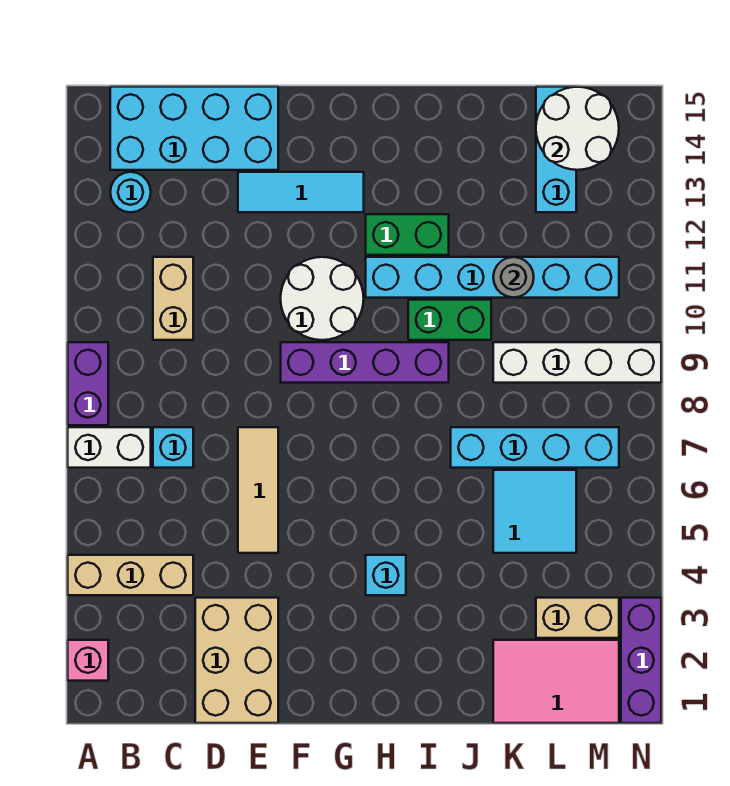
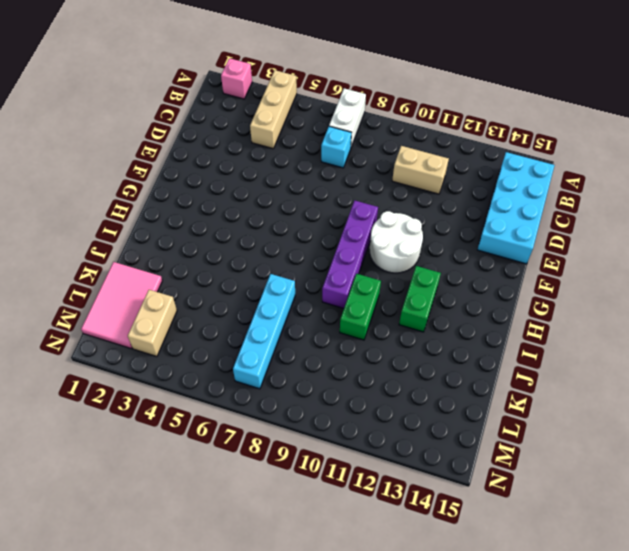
none -> purple 1x2 brick [68,342,108,425]
none -> cyan 1x1 round brick [110,172,151,212]
none -> tan 2x3 brick [195,598,278,723]

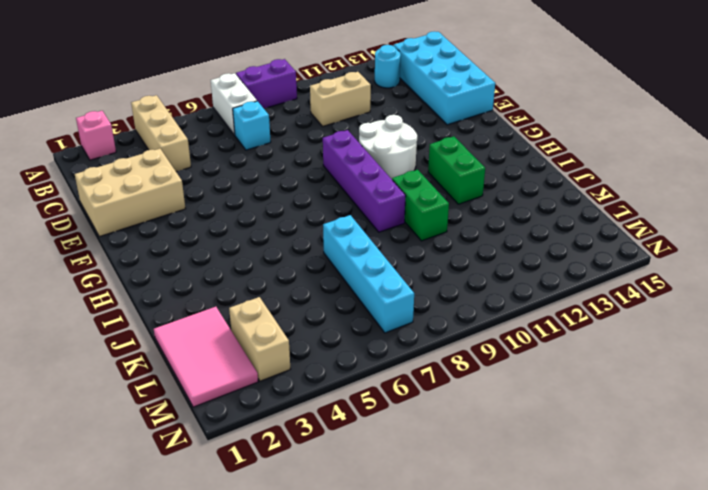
none -> tan 1x3 tile [238,427,278,553]
none -> cyan 1x3 tile [238,172,364,212]
none -> cyan 1x1 brick [366,555,406,595]

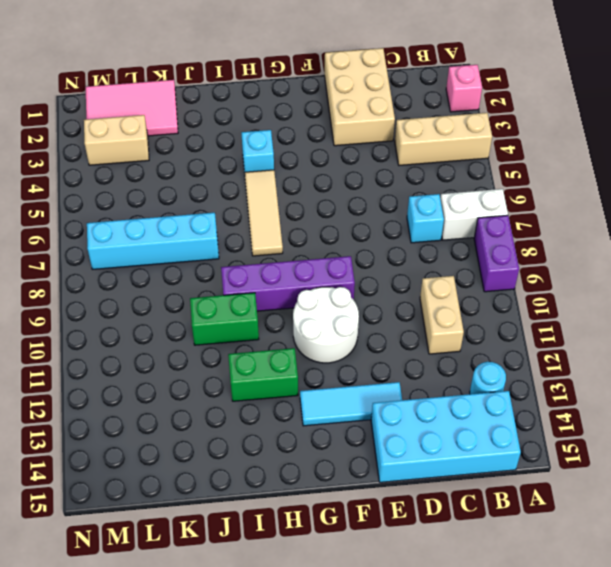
tan 1x3 tile [245,170,283,256] -> tan 1x3 tile moved to [238,427,278,553]
none -> cyan 1x6 brick [366,257,619,298]
none -> cyan 2x2 tile [493,470,576,553]
none -> white 1x4 brick [493,342,661,383]

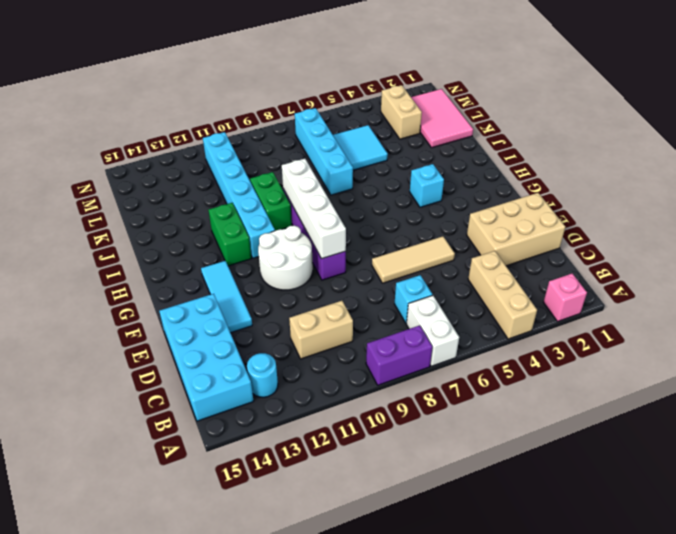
white 1x4 brick [282,159,346,259] -> white 1x4 brick moved to [493,342,661,383]
none -> cyan 1x3 brick [536,87,576,212]
none -> purple 1x3 brick [621,598,661,723]
none -> grey 1x1 round brick [493,257,534,298]

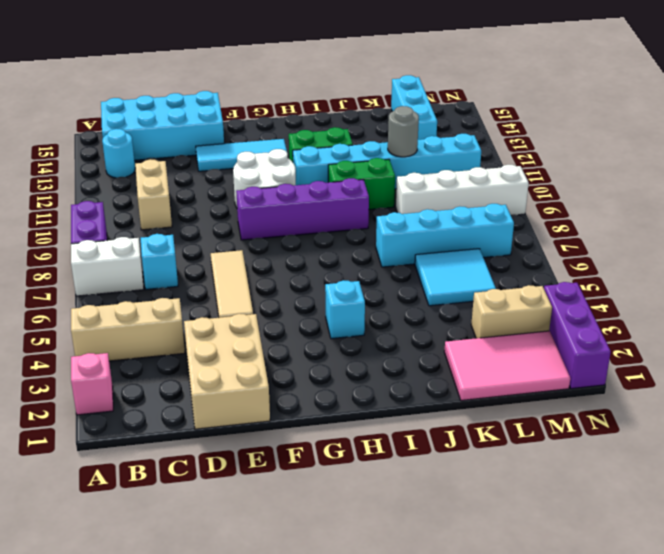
none -> white 2x2 round brick [536,87,619,170]

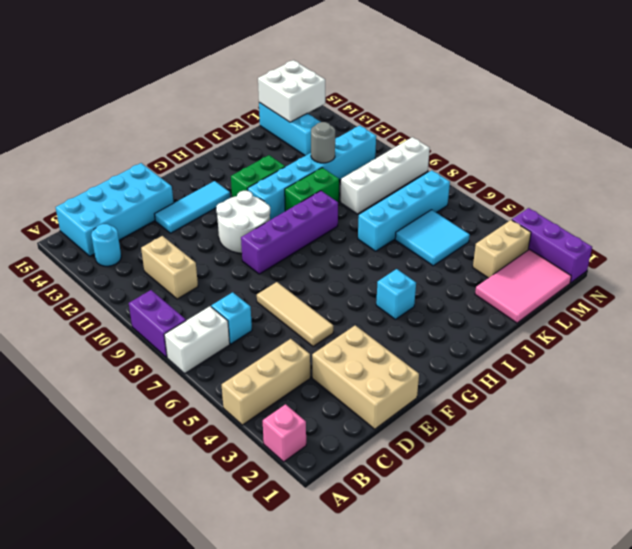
white 2x2 brick [258,60,325,122] -> white 2x2 round brick [536,87,619,170]

